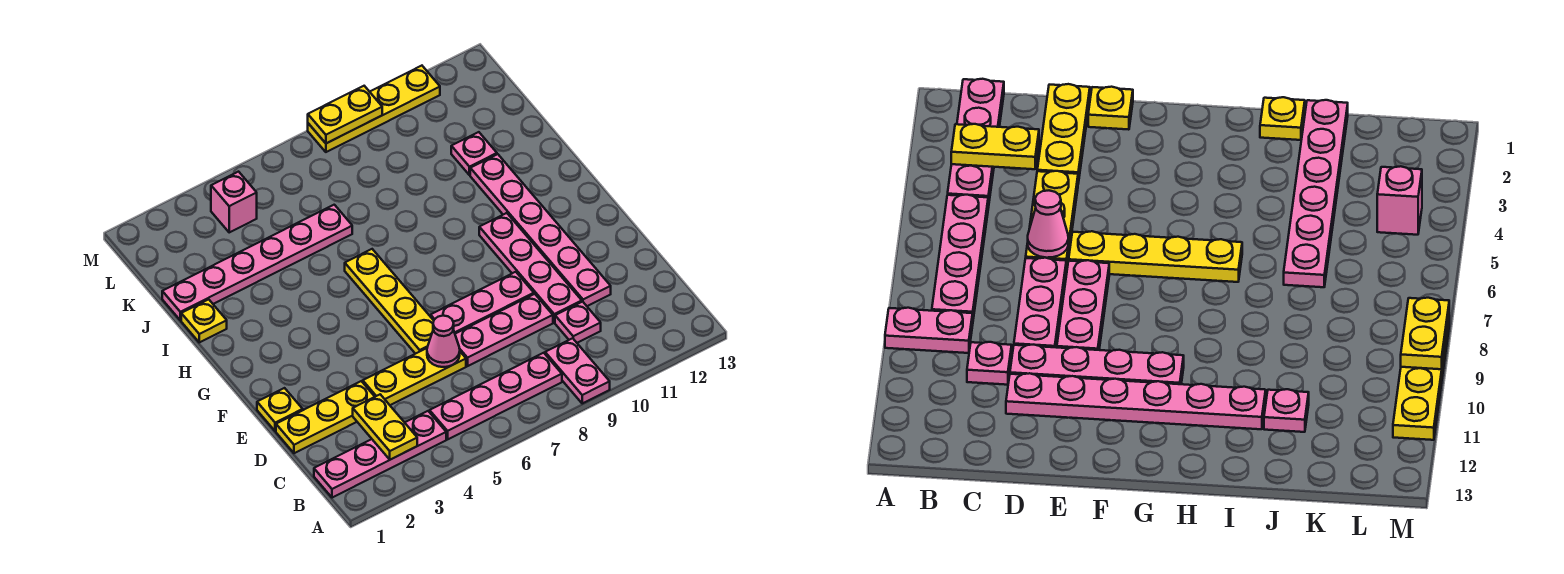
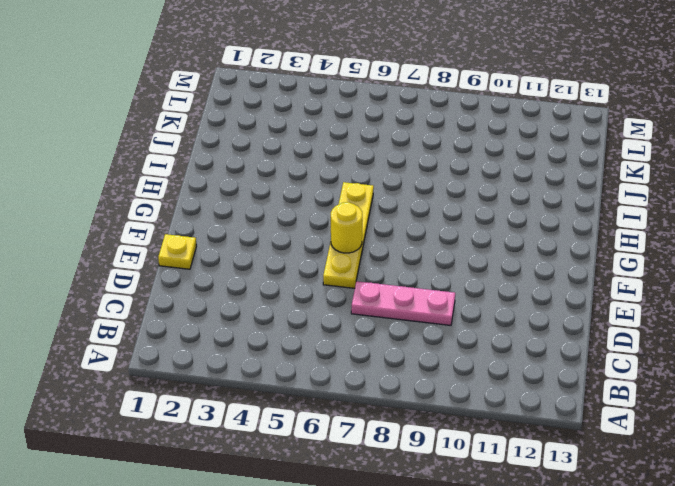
yellow 1x1 round brick [331,202,362,253] -> none
none -> pink 1x2 plate [545,338,610,403]
none -> pink 1x4 plate [314,411,446,498]
none -> pink 1x4 plate [430,353,562,439]

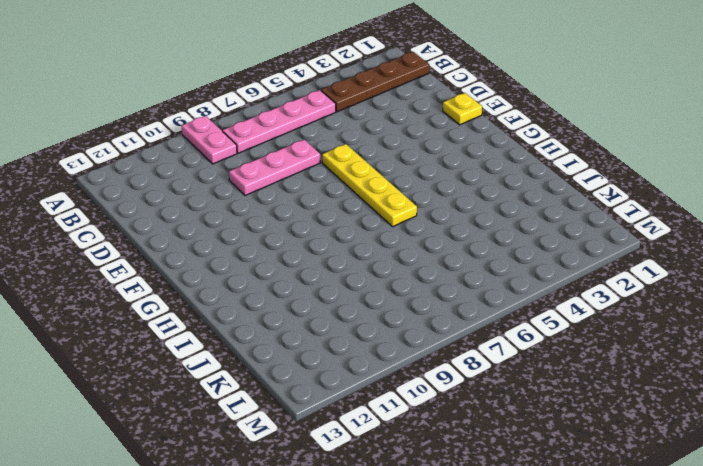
brown 1x4 plate [321,52,429,112] -> pink 1x4 plate [314,411,446,498]
none -> pink 1x1 plate [555,302,601,343]
none -> yellow 1x3 plate [276,381,375,453]
none -> yellow 1x3 plate [363,348,466,405]

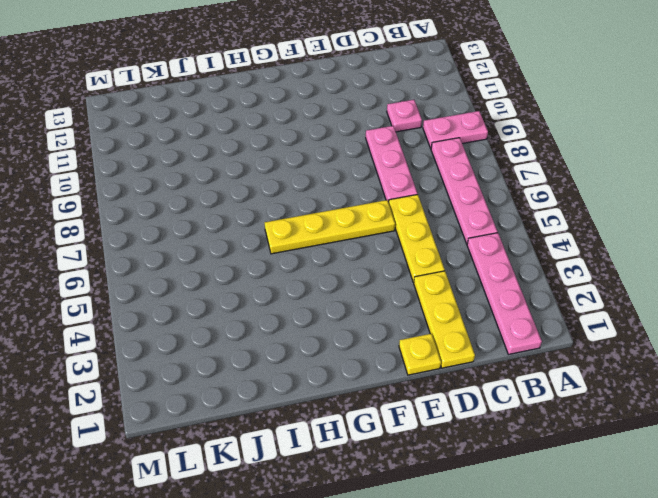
none -> pink 1x4 plate [479,213,582,323]
none -> pink 1x6 plate [470,154,611,306]
none -> pink 1x3 plate [431,272,534,334]

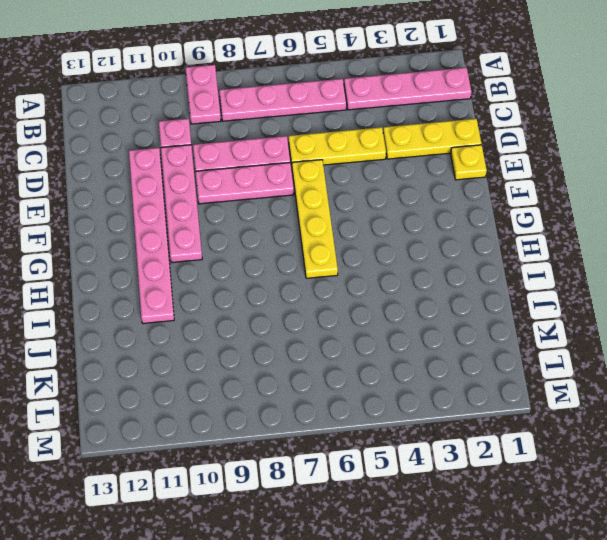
none -> yellow 1x1 plate [181,299,227,342]
none -> pink 1x6 plate [162,205,352,320]
none -> pink 1x1 plate [451,132,497,175]

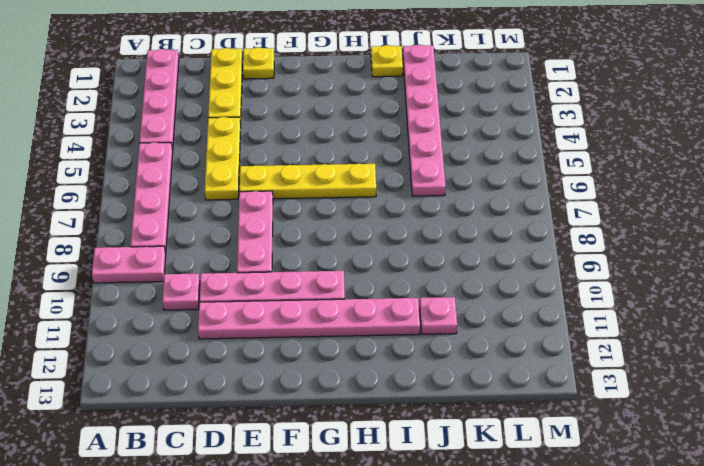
none -> pink 1x3 plate [455,294,553,366]
none -> pink 1x1 brick [211,172,257,232]
none -> yellow 1x4 plate [308,66,440,152]

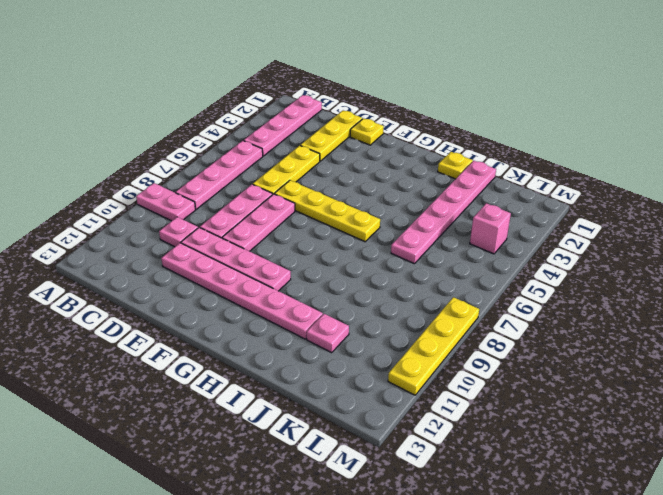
none -> yellow 1x2 plate [353,394,417,460]
none -> pink 1x1 cone [427,316,460,367]
none -> yellow 1x2 plate [308,86,382,143]

